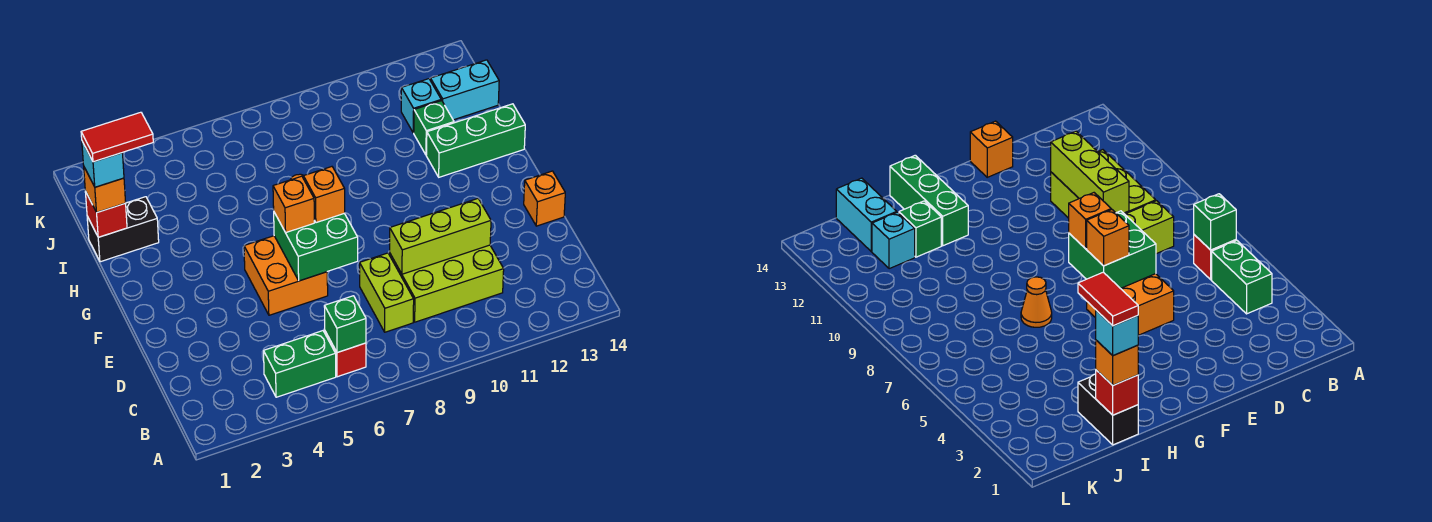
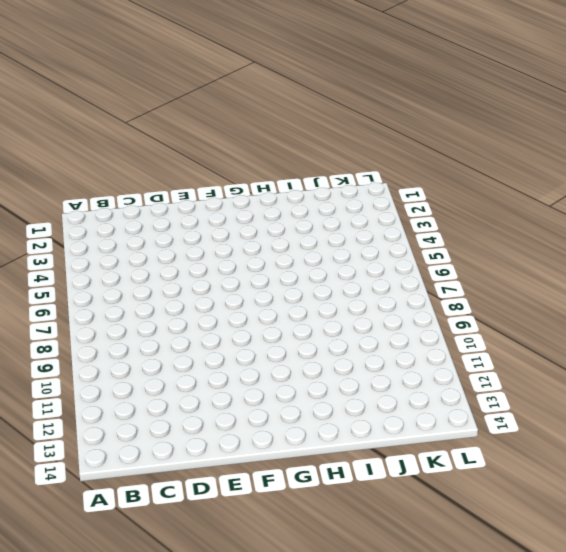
none -> green 1x2 brick [264,331,336,397]
none -> red 1x1 brick [325,331,366,377]
none -> lime 1x2 brick [360,253,414,332]

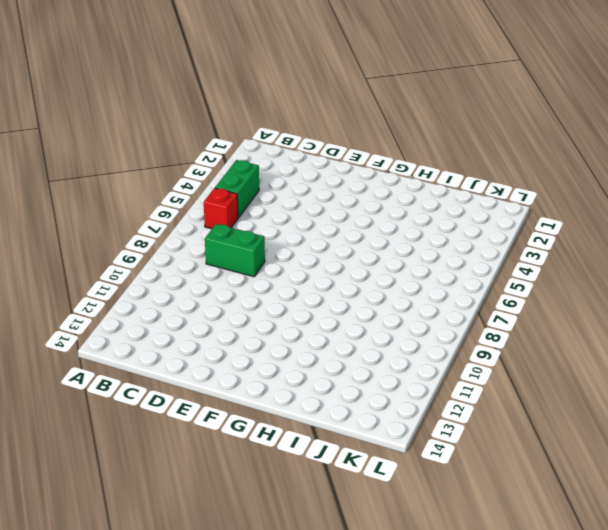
green 1x2 brick [205,224,265,277] -> lime 1x2 brick [360,253,414,332]
none -> lime 2x3 brick [390,245,504,322]
none -> orange 2x2 brick [244,236,328,315]
none -> orange 1x1 brick [524,171,565,226]

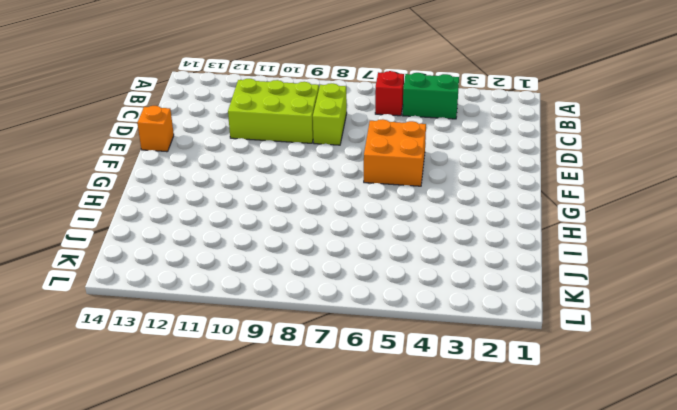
none -> orange 1x1 cone [1021,277,1052,327]
none -> green 1x3 brick [426,104,525,177]
none -> black 1x2 brick [87,197,159,262]

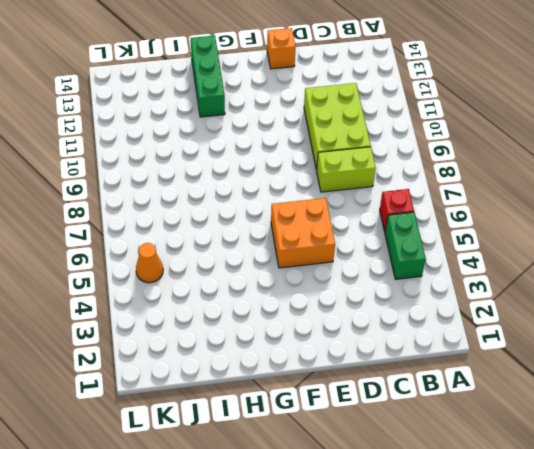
orange 1x1 cone [136,243,163,283] -> orange 1x1 cone moved to [1021,277,1052,327]
none -> black 1x2 brick [87,197,159,262]
none -> green 1x1 brick [414,101,454,155]
none -> cyan 1x1 brick [401,79,441,133]

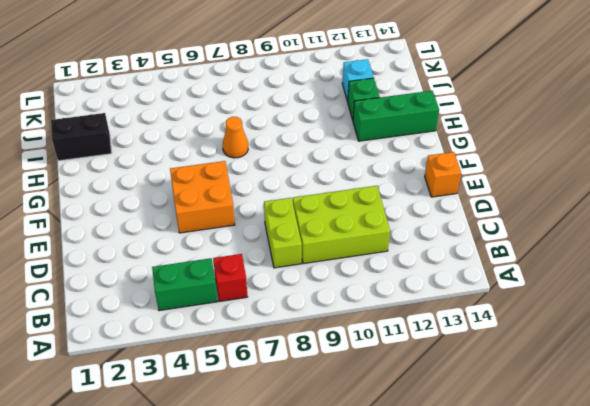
none -> cyan 1x2 brick [430,60,499,120]
none -> green 1x1 brick [324,296,366,353]
none -> lime 1x3 brick [390,199,491,274]

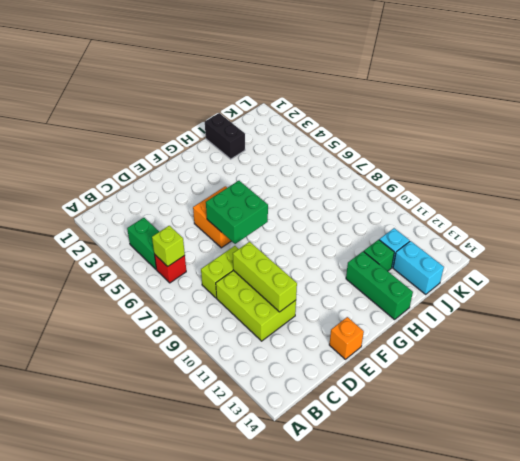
lime 1x1 brick [152,226,185,266] -> green 1x1 brick [324,296,366,353]
none -> orange 1x1 cone [1021,277,1052,327]
none -> red 1x1 brick [85,191,127,237]
none -> orange 1x1 brick [273,176,314,232]

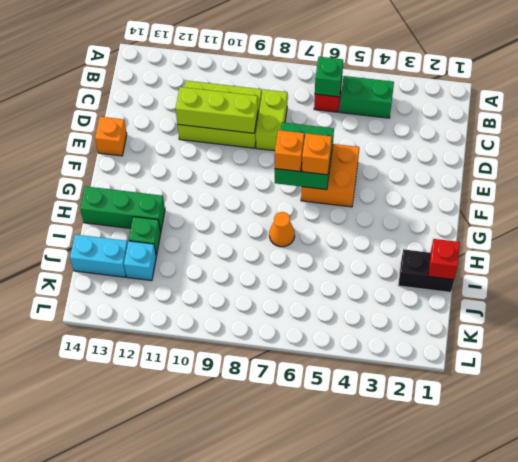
none -> orange 1x1 brick [84,167,126,212]
none -> cyan 1x1 brick [82,142,124,187]
none -> red 1x2 tile [81,112,153,162]

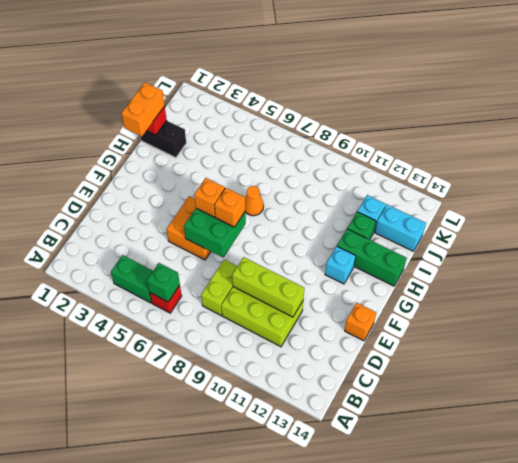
cyan 1x1 brick [325,246,356,284] -> cyan 1x1 brick moved to [82,142,124,187]
orange 1x2 brick [121,82,165,136] -> orange 1x1 brick [84,167,126,212]
none -> red 1x2 tile [81,112,153,162]

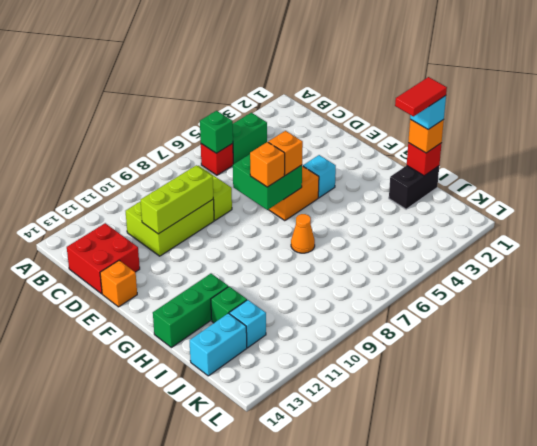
red 2x2 brick [67,223,140,294] -> none
cyan 1x1 brick [303,155,336,198] -> none

